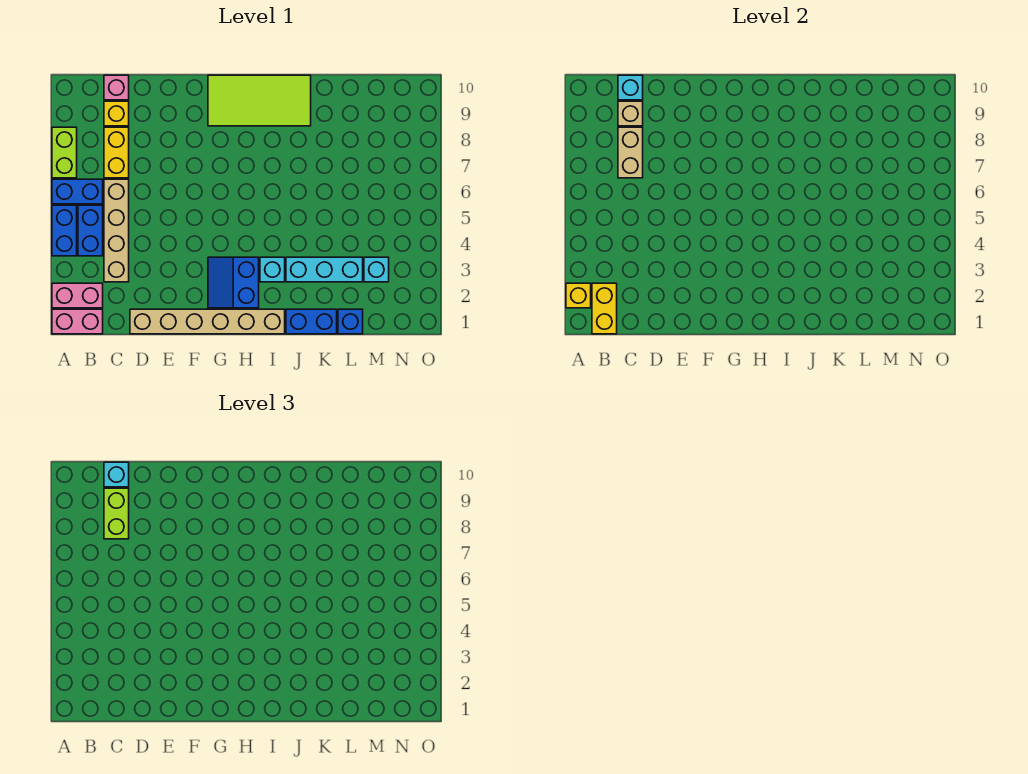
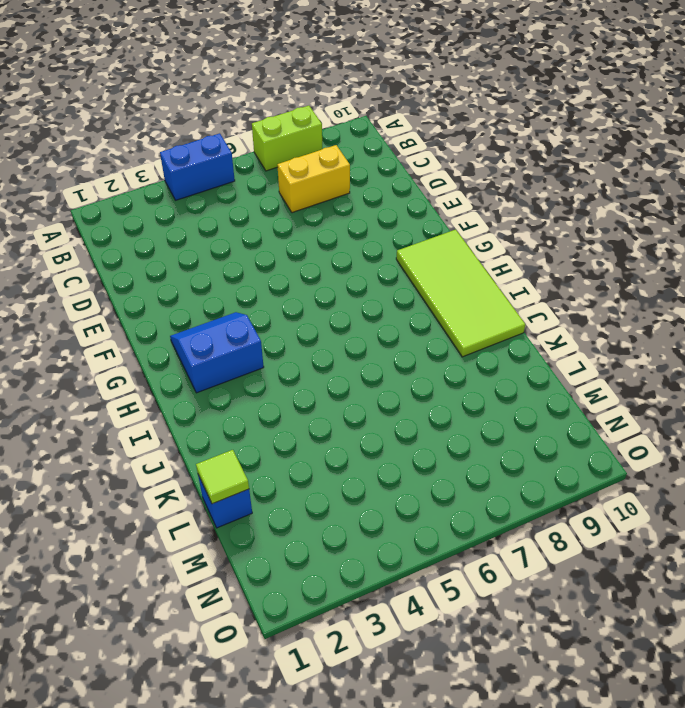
lime 1x1 tile [196,450,249,504] -> none
none -> pink 1x2 brick [52,309,103,334]
none -> pink 1x2 brick [52,283,103,308]
none -> blue 1x2 brick [52,179,103,204]

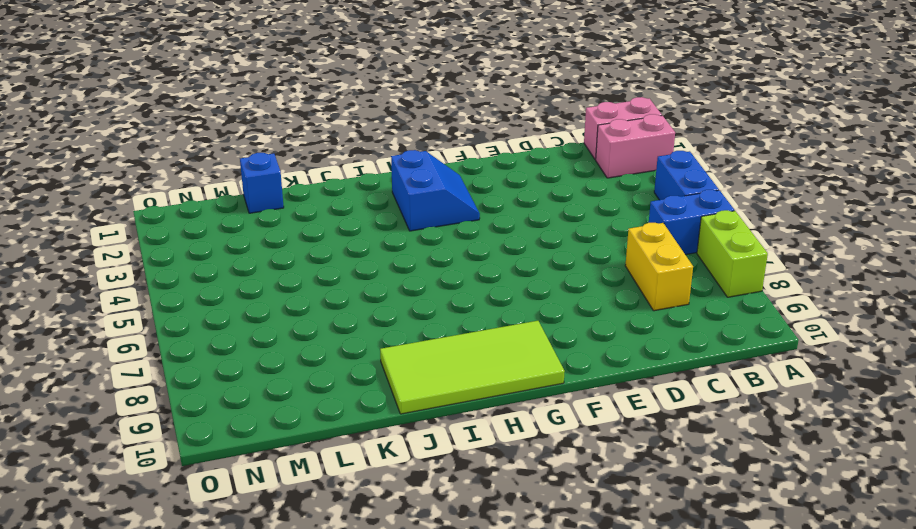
none -> blue 1x2 brick [78,205,103,256]
none -> tan 1x4 brick [104,179,129,282]
none -> yellow 1x1 brick [104,101,129,126]

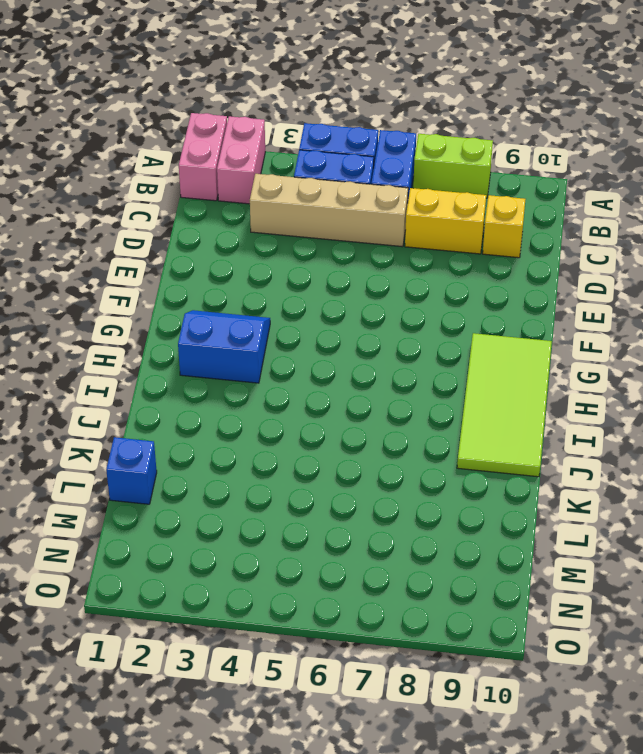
none -> pink 1x1 brick [104,75,129,100]
none -> tan 1x6 brick [130,309,285,334]
none -> cyan 1x1 brick [260,257,285,282]

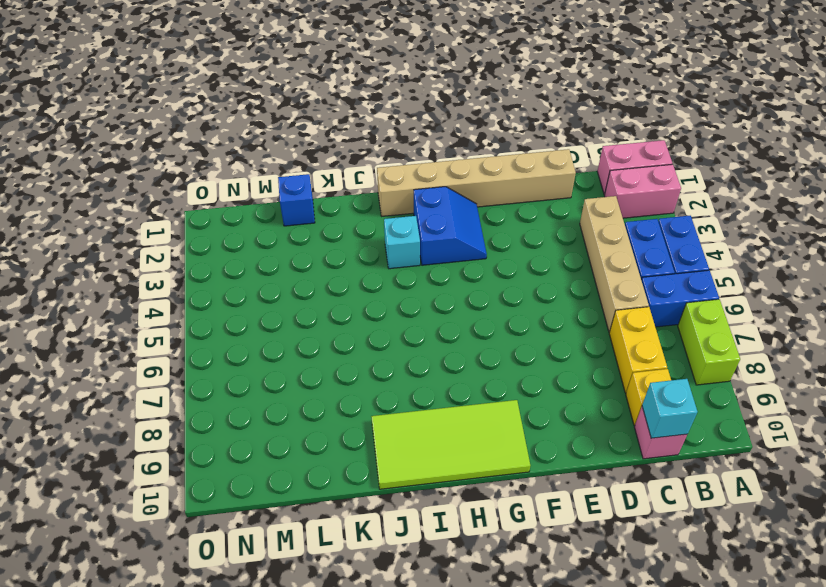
none -> blue 1x2 brick [286,309,337,334]
none -> cyan 1x3 brick [286,257,363,282]
none -> cyan 1x1 brick [364,257,389,282]

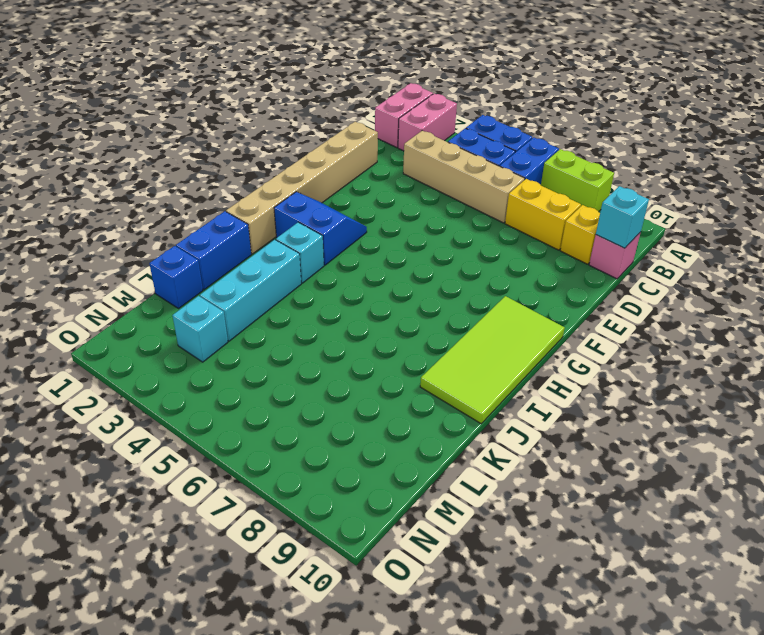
none -> yellow 1x1 brick [566,283,591,308]
none -> yellow 1x2 brick [592,283,617,334]
none -> tan 1x2 brick [618,127,643,178]

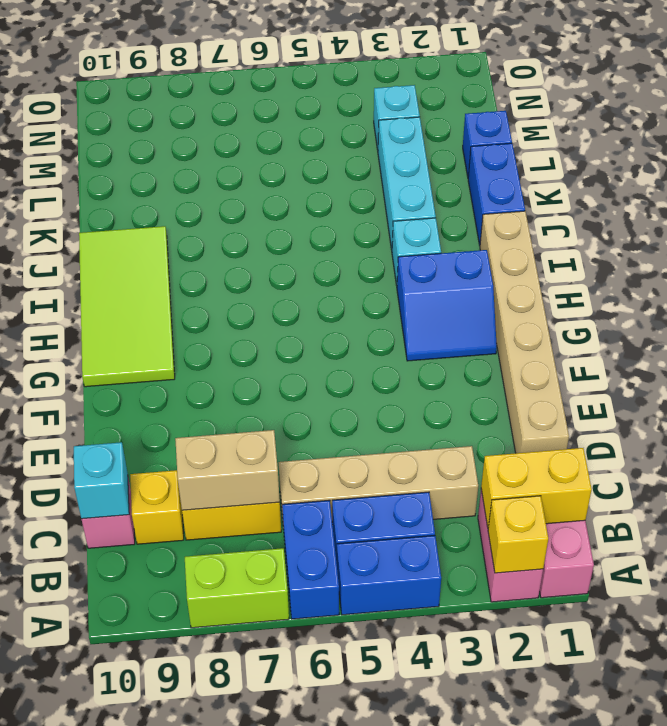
none -> tan 1x1 brick [618,101,643,126]
none -> lime 1x2 brick [104,488,129,539]
none -> cyan 1x1 brick [104,462,129,487]

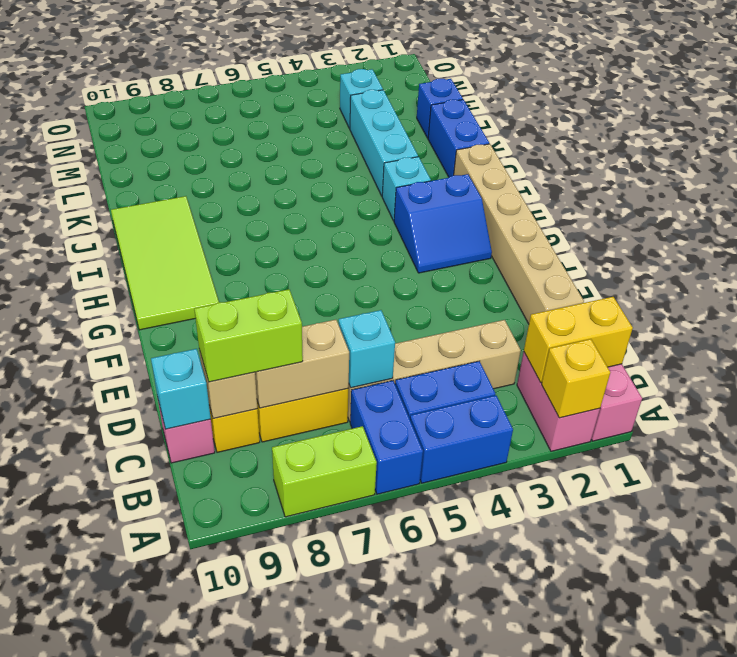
cyan 1x1 brick [339,310,395,388] -> cyan 1x1 brick moved to [104,462,129,487]

